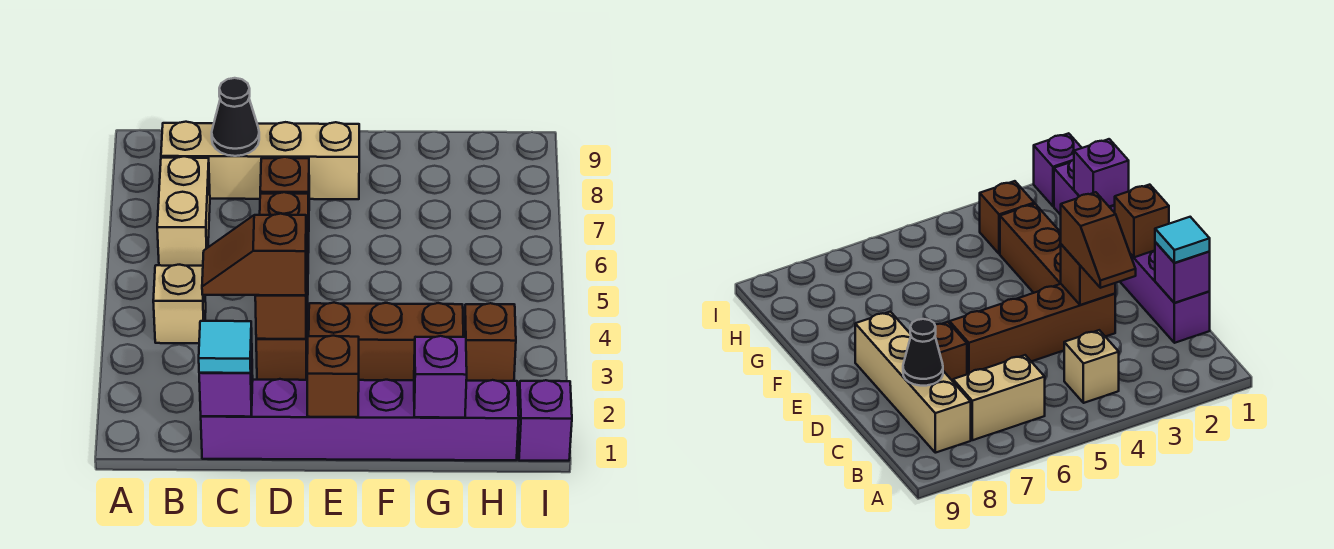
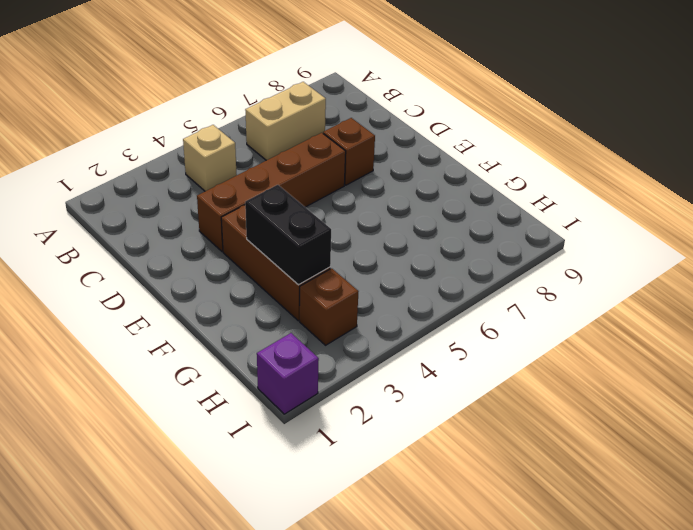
black 1x2 brick [245,185,331,285] -> none
none -> tan 1x4 brick [161,122,359,199]
none -> purple 1x6 brick [201,379,519,460]
none -> purple 1x1 brick [199,342,253,417]

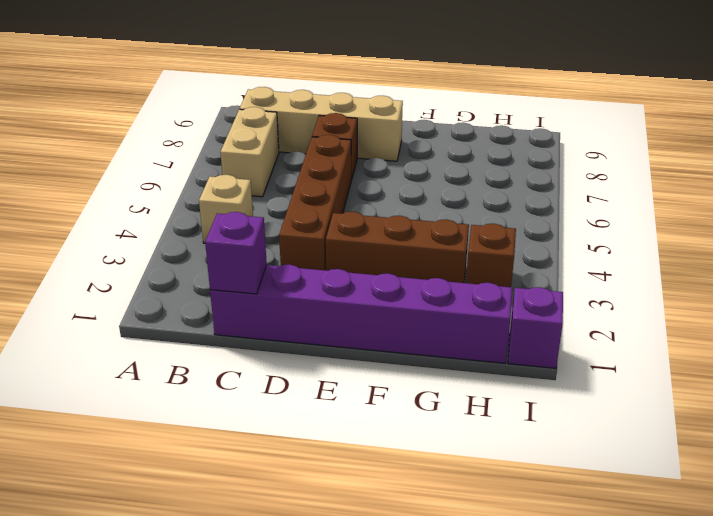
none -> black 1x1 cone [212,78,259,156]
none -> brown 1x1 brick [255,268,307,339]
none -> brown 1x1 brick [307,336,359,417]

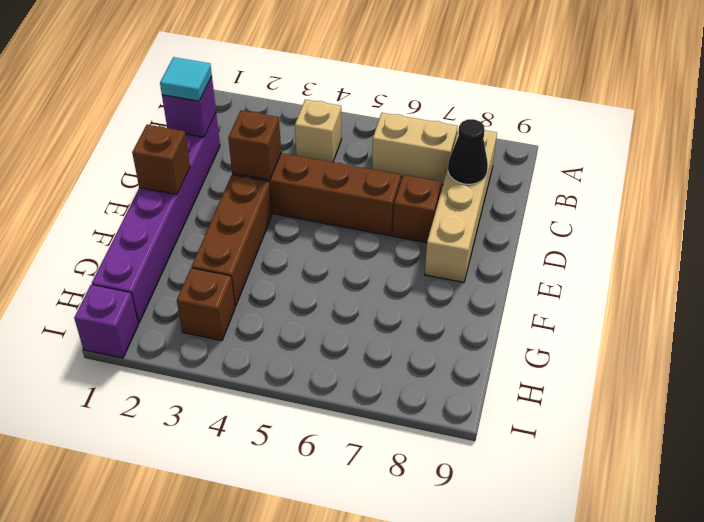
none -> purple 1x1 brick [414,336,467,418]
none -> brown 1x2 slope [202,214,306,295]

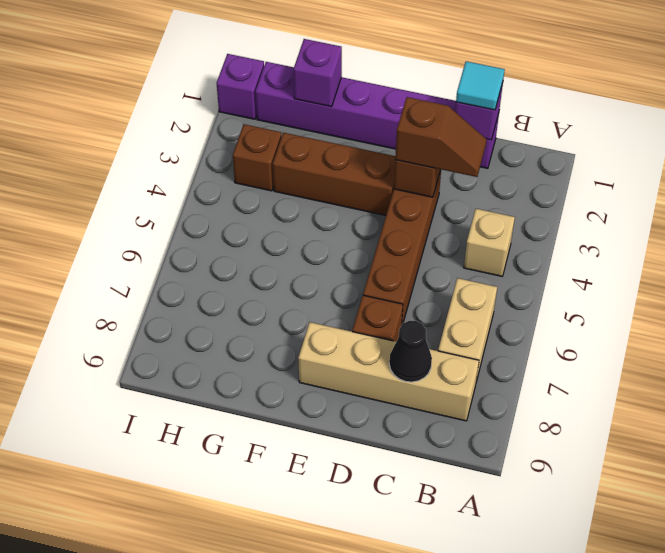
none -> brown 1x1 brick [307,336,359,417]

